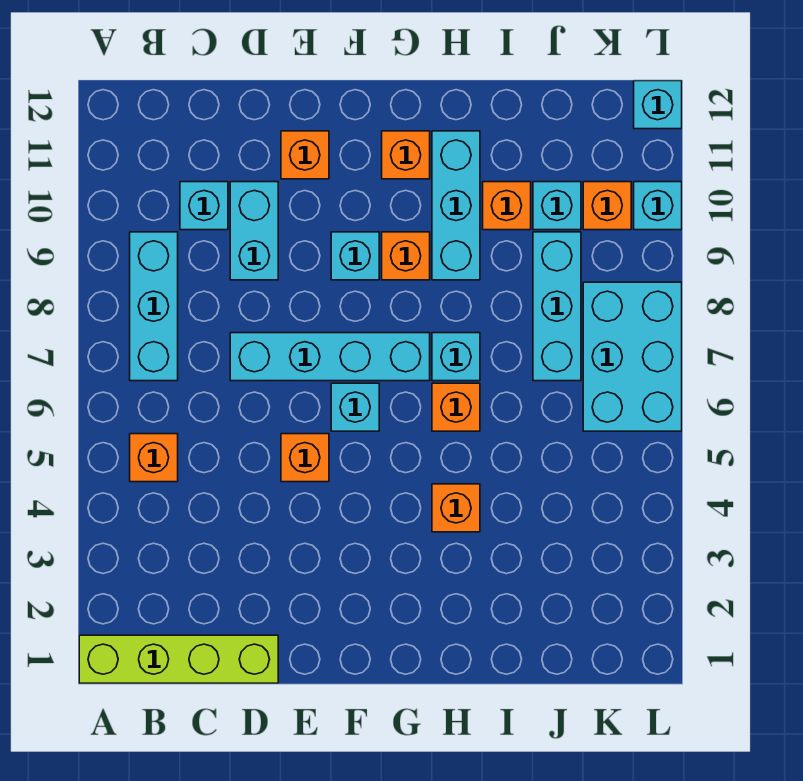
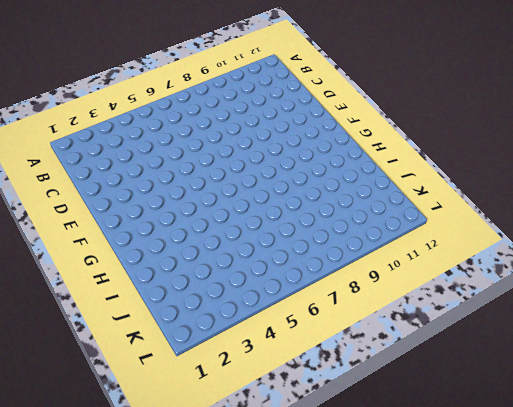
none -> lime 1x4 brick [79,635,278,683]
none -> orange 1x1 brick [130,434,178,482]
none -> cyan 1x3 brick [130,232,178,381]

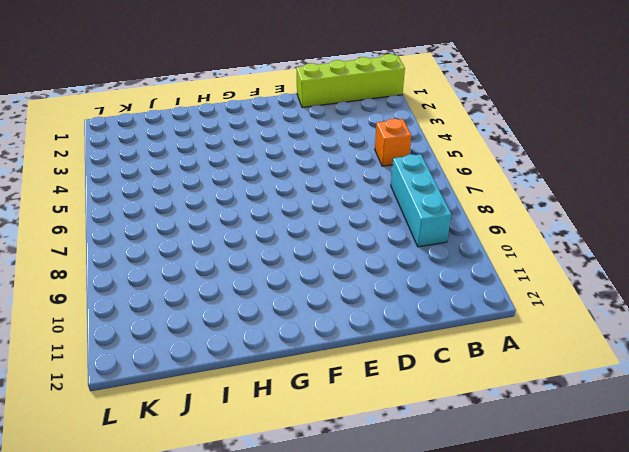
none -> cyan 1x1 brick [180,182,228,230]
none -> cyan 1x4 brick [230,333,430,381]
none -> cyan 1x2 brick [230,182,278,280]

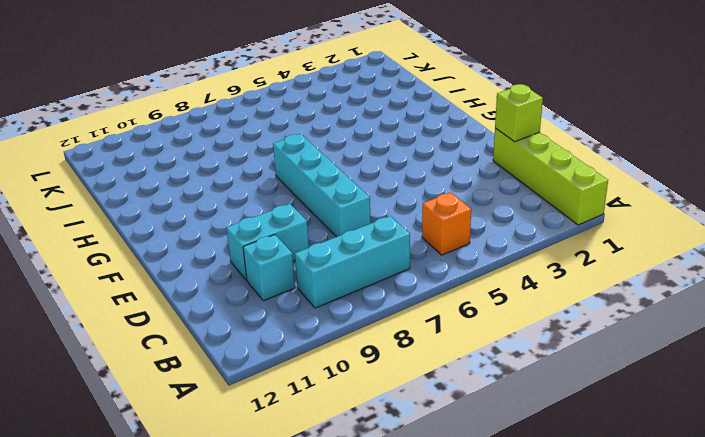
lime 1x1 brick [495,84,543,141] -> none
none -> orange 1x1 brick [281,434,329,482]
none -> orange 1x1 brick [281,131,329,179]
none -> cyan 1x1 brick [331,383,379,431]

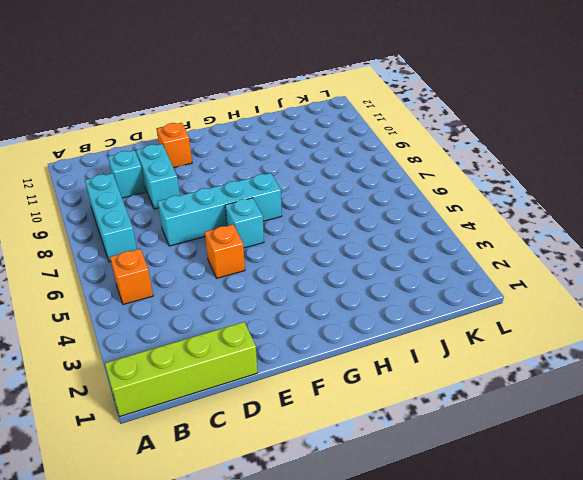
none -> cyan 1x1 brick [331,232,379,280]
none -> orange 1x1 brick [382,232,430,280]
none -> orange 1x1 brick [382,131,430,179]

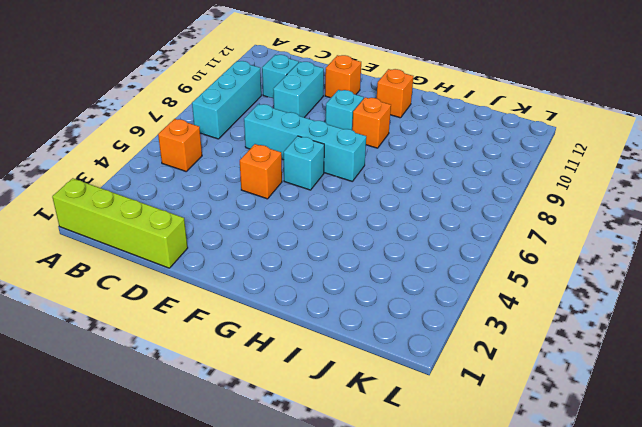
none -> orange 1x1 brick [432,484,480,532]
none -> orange 1x1 brick [432,383,480,431]
none -> cyan 1x1 brick [432,333,480,381]

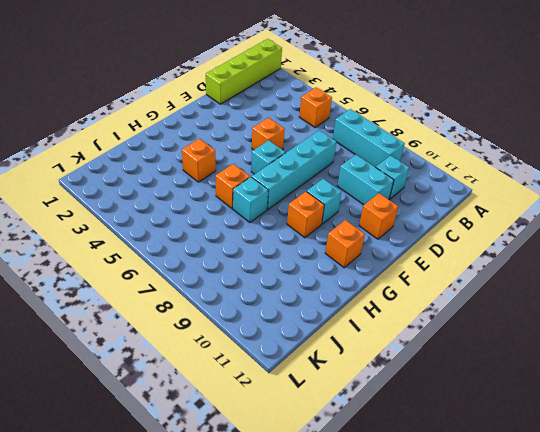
none -> cyan 1x3 brick [432,131,480,280]
none -> orange 1x1 brick [483,182,531,230]
none -> cyan 1x3 brick [533,232,581,381]

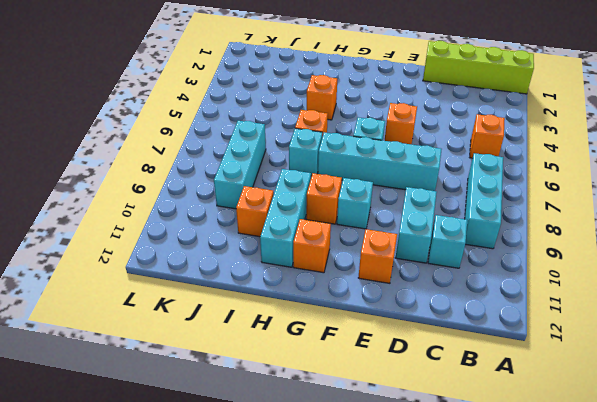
none -> cyan 1x1 brick [533,182,581,230]
none -> cyan 2x3 brick [583,282,682,431]
none -> orange 1x1 brick [583,182,631,230]

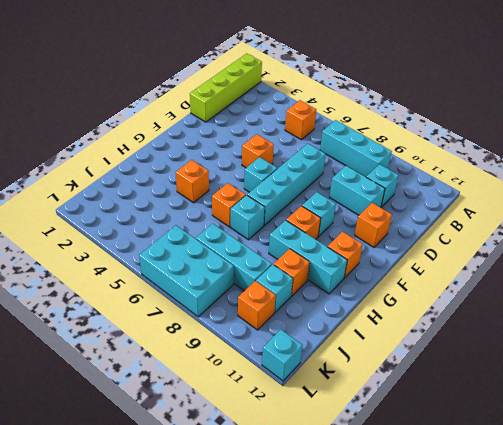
none -> cyan 1x1 brick [634,182,682,230]

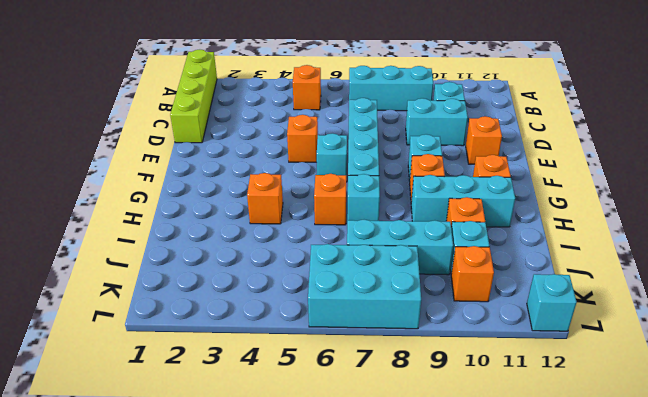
none -> cyan 1x1 brick [634,182,682,230]

